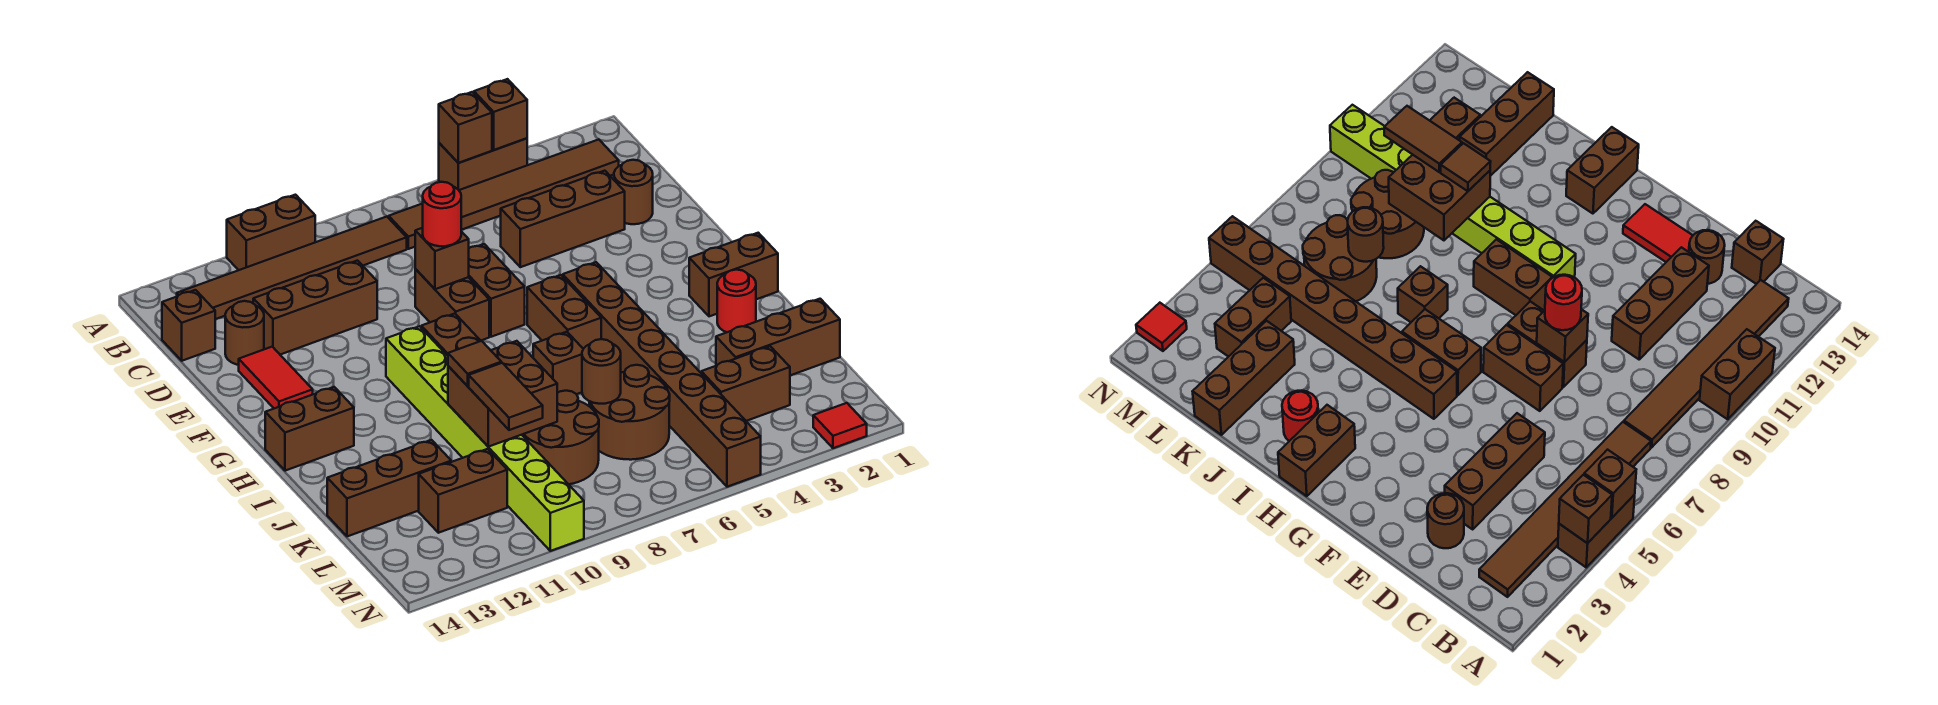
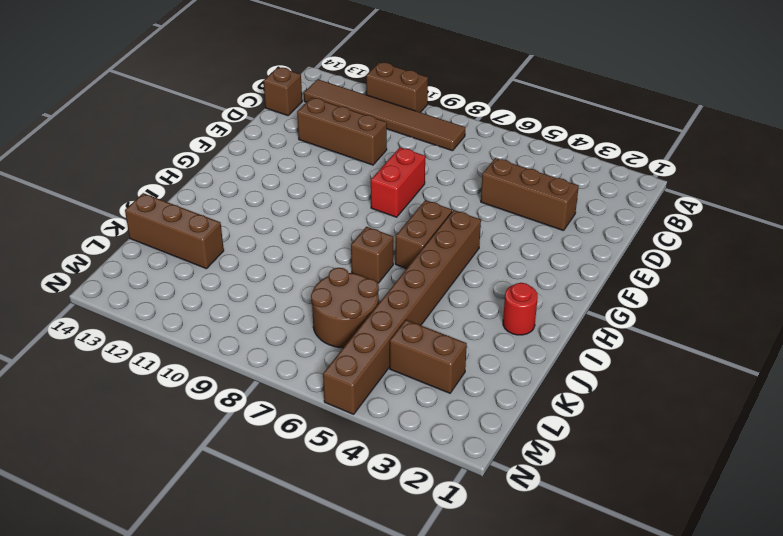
red 1x2 brick [371,147,425,217] -> brown 1x2 brick [415,269,489,340]
none -> brown 1x2 brick [439,138,527,190]
none -> brown 1x6 tile [389,140,619,249]
none -> brown 1x1 round brick [614,160,653,224]
none -> brown 1x1 round brick [225,301,264,365]

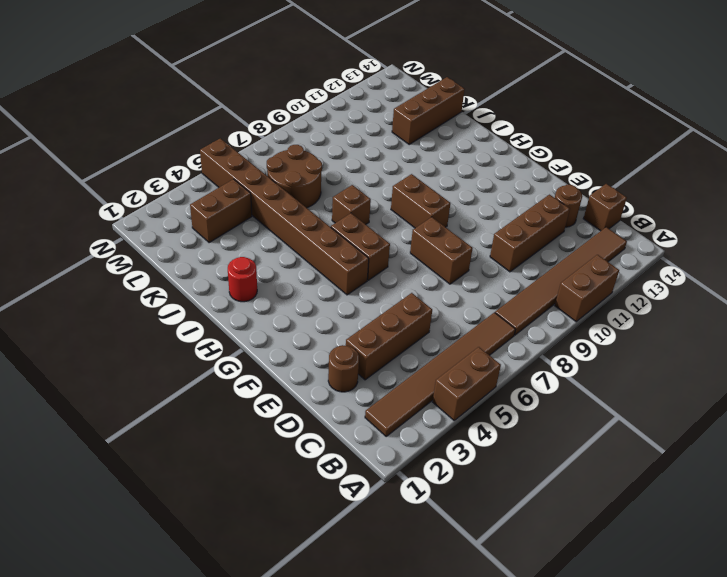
none -> brown 1x2 brick [469,244,525,337]
none -> red 1x2 tile [239,347,313,408]
none -> lime 1x8 brick [386,326,584,551]
none -> brown 1x2 brick [689,233,778,316]

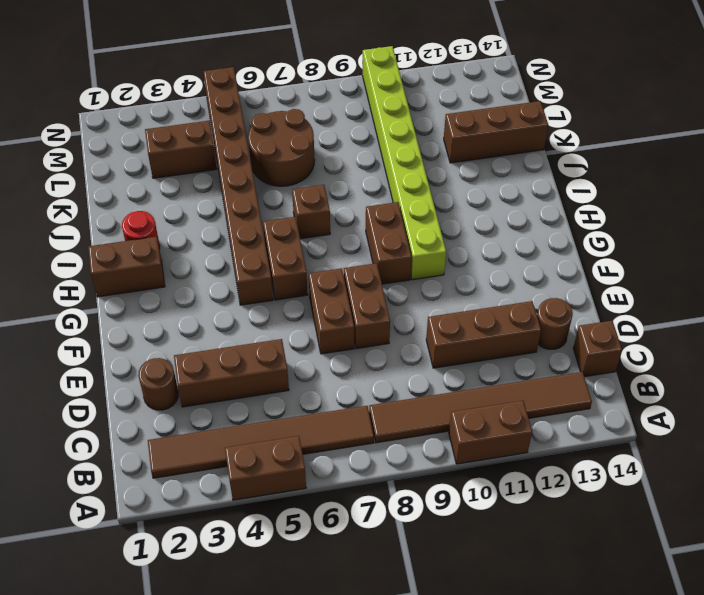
none -> red 1x2 tile [239,347,313,408]
none -> brown 1x2 brick [265,387,354,471]
none -> brown 1x3 brick [716,299,840,375]
none -> brown 2x2 round brick [522,391,599,484]

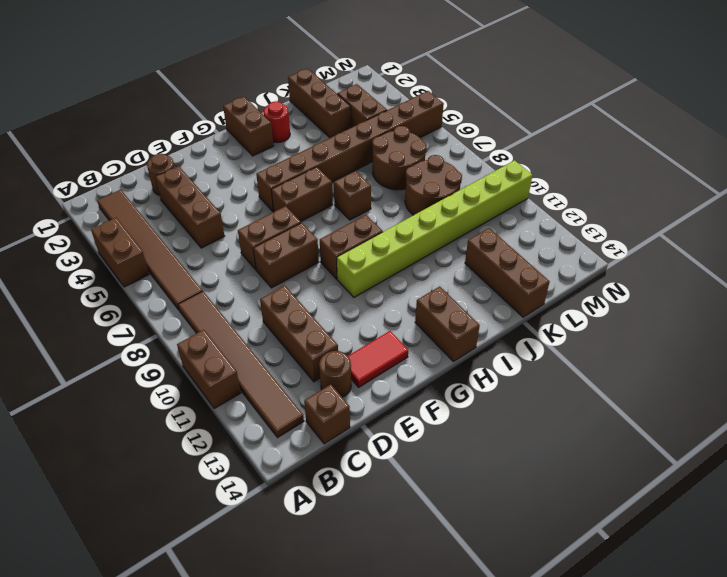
none -> brown 1x2 brick [419,449,507,533]
none -> red 1x1 tile [813,403,867,448]
none -> brown 1x1 brick [474,79,527,150]
none -> brown 1x1 brick [439,92,492,163]

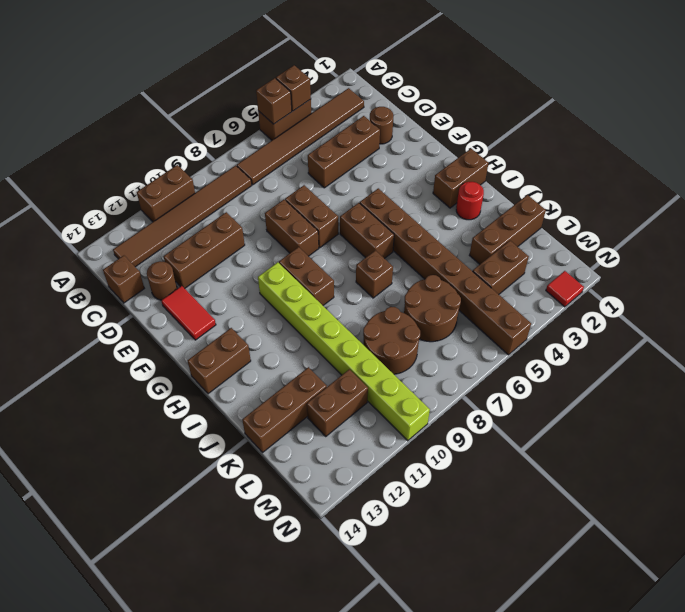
none -> brown 1x1 brick [415,228,469,289]
none -> brown 2x2 brick [448,341,557,447]
none -> brown 1x1 round brick [582,339,621,404]
none -> red 1x1 round brick [423,182,461,246]

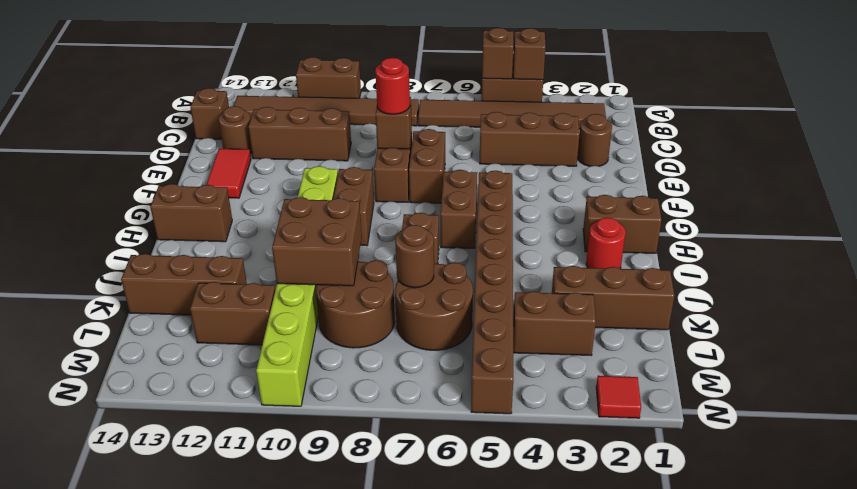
none -> brown 1x1 tile [448,341,501,386]
none -> brown 1x2 tile [469,363,543,430]

